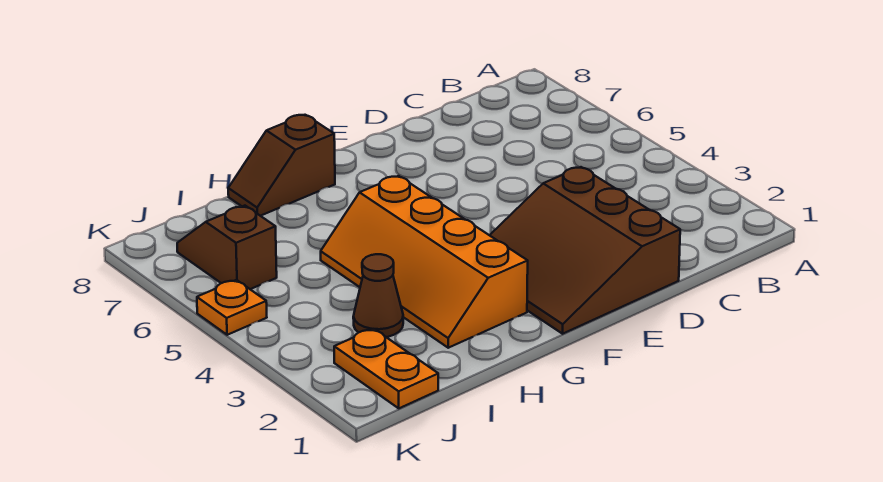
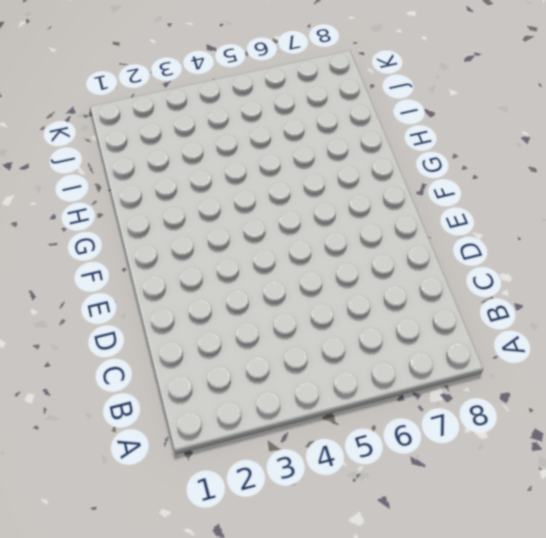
none -> brown 3x3 slope [490,167,680,334]
none -> orange 2x4 slope [321,176,528,348]

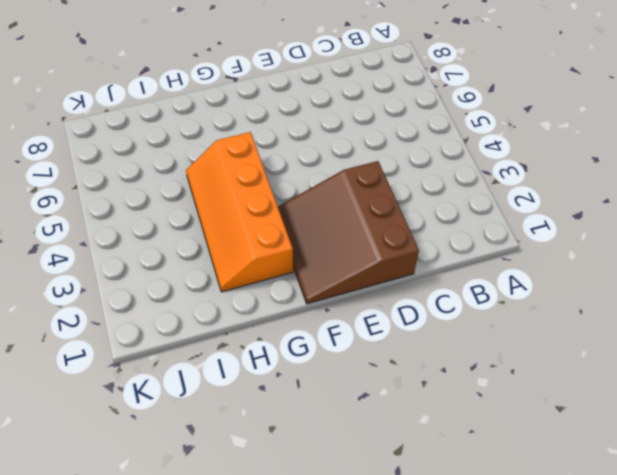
none -> brown 1x2 slope [228,115,335,216]
none -> brown 1x1 cone [353,254,403,337]

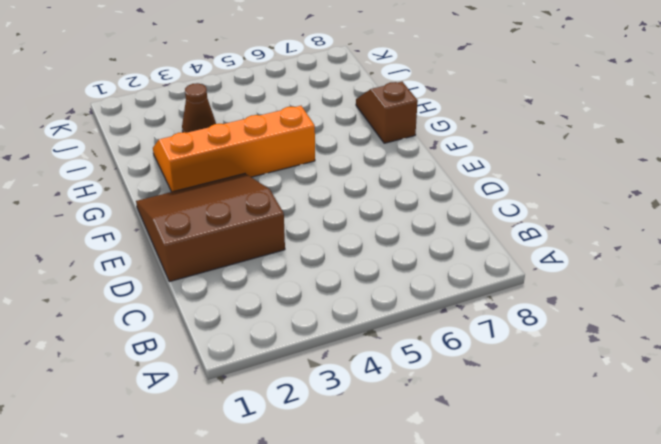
none -> orange 1x2 plate [334,329,438,408]
none -> brown 1x2 slope [177,206,277,289]

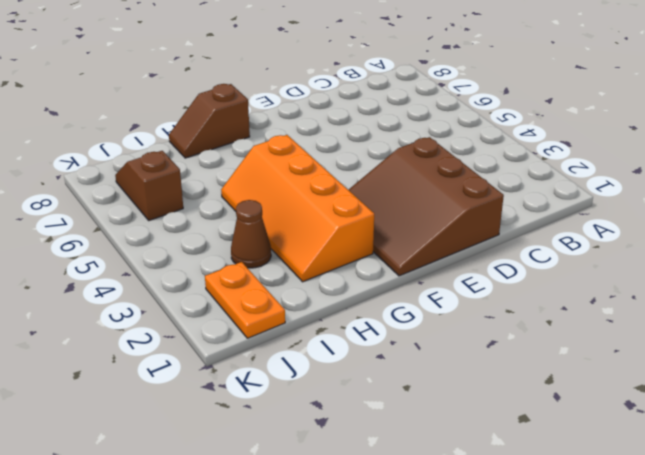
none -> orange 1x1 plate [197,280,267,335]

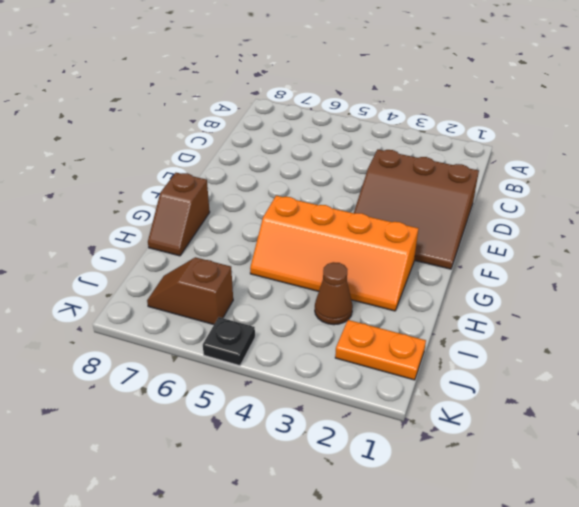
black 1x1 plate [203,317,255,366] -> orange 1x1 plate [197,280,267,335]

